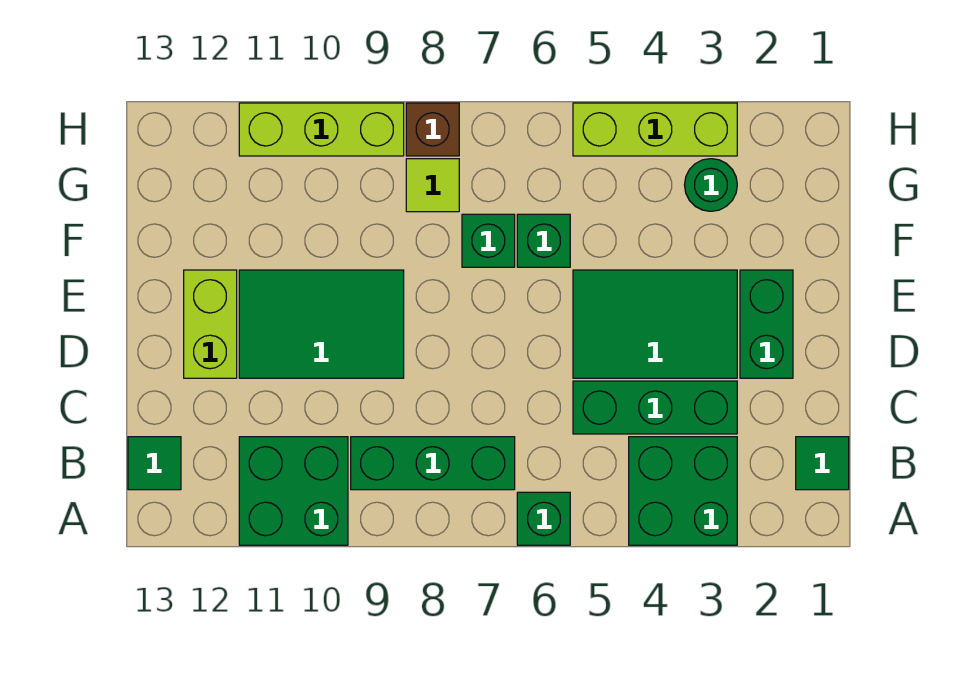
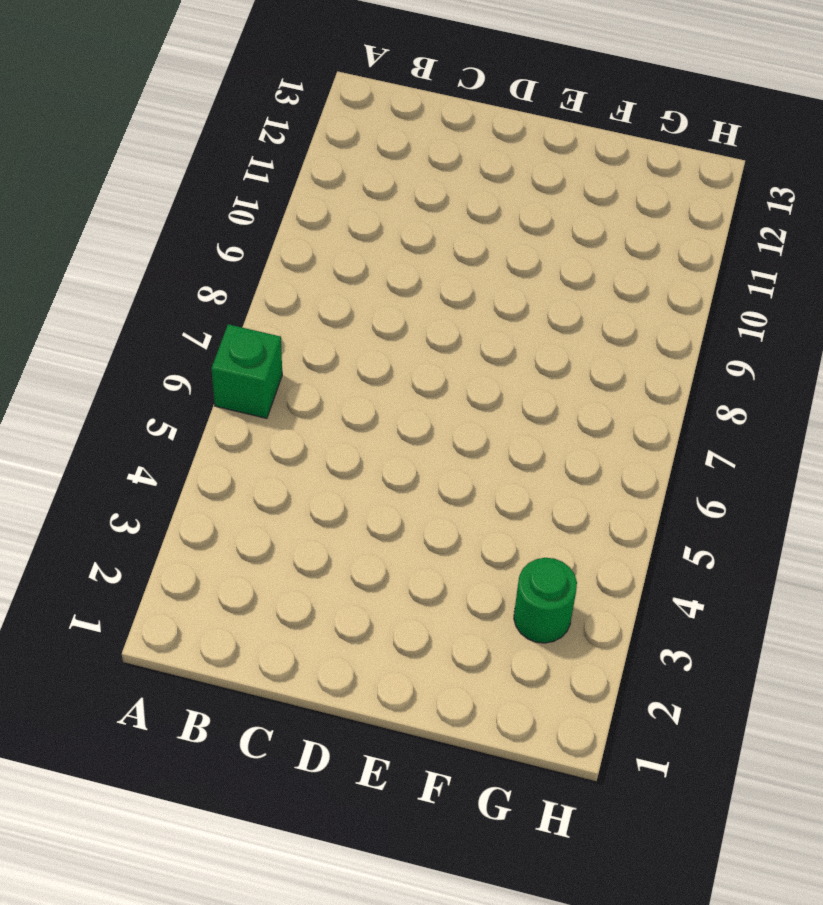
none -> green 2x2 brick [629,437,737,545]
none -> green 2x2 brick [239,437,348,545]
none -> green 1x1 tile [796,437,849,490]

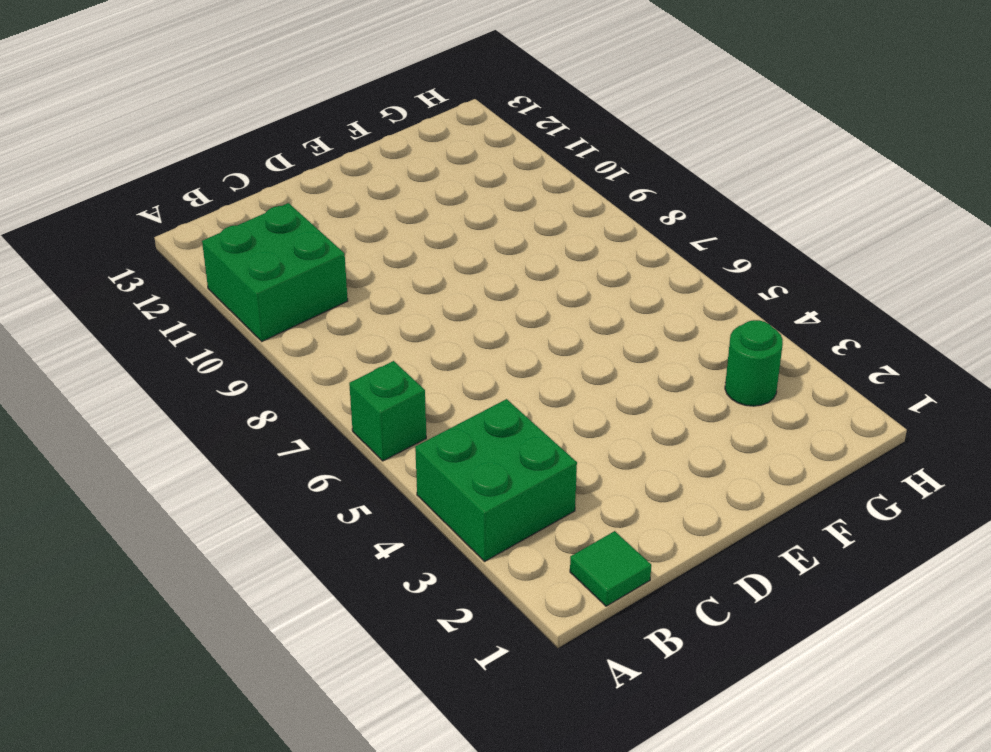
none -> green 1x3 brick [351,437,515,490]
none -> green 1x1 tile [128,437,181,490]
none -> green 1x3 brick [573,381,737,434]

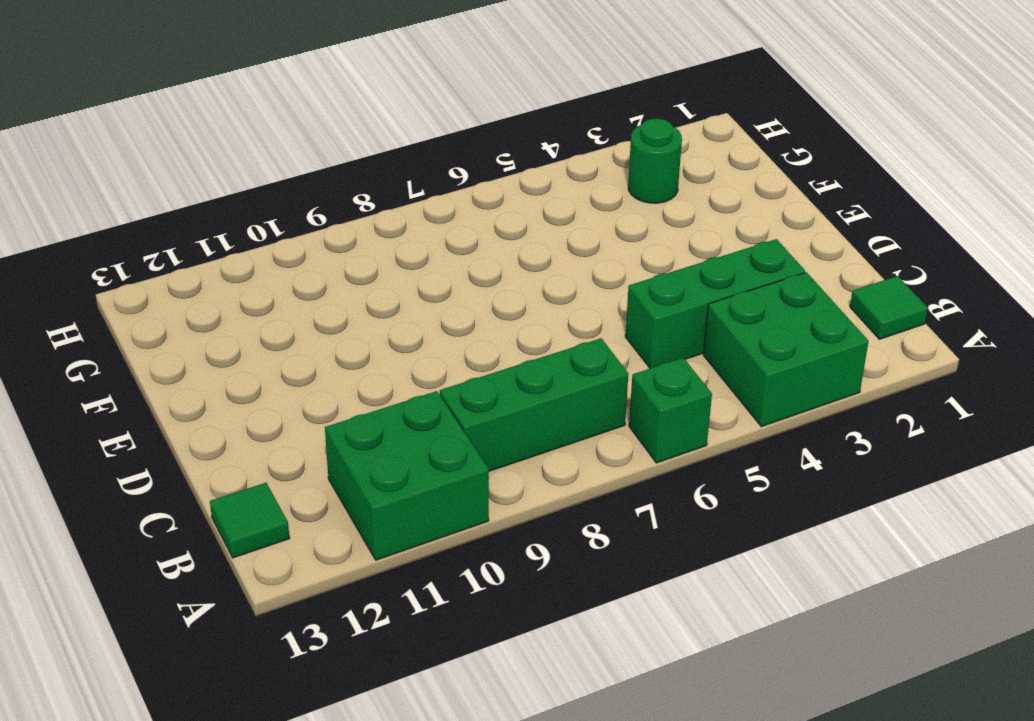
none -> green 1x2 brick [740,270,793,378]
none -> green 2x3 tile [573,270,737,378]
none -> green 2x3 tile [239,270,404,378]

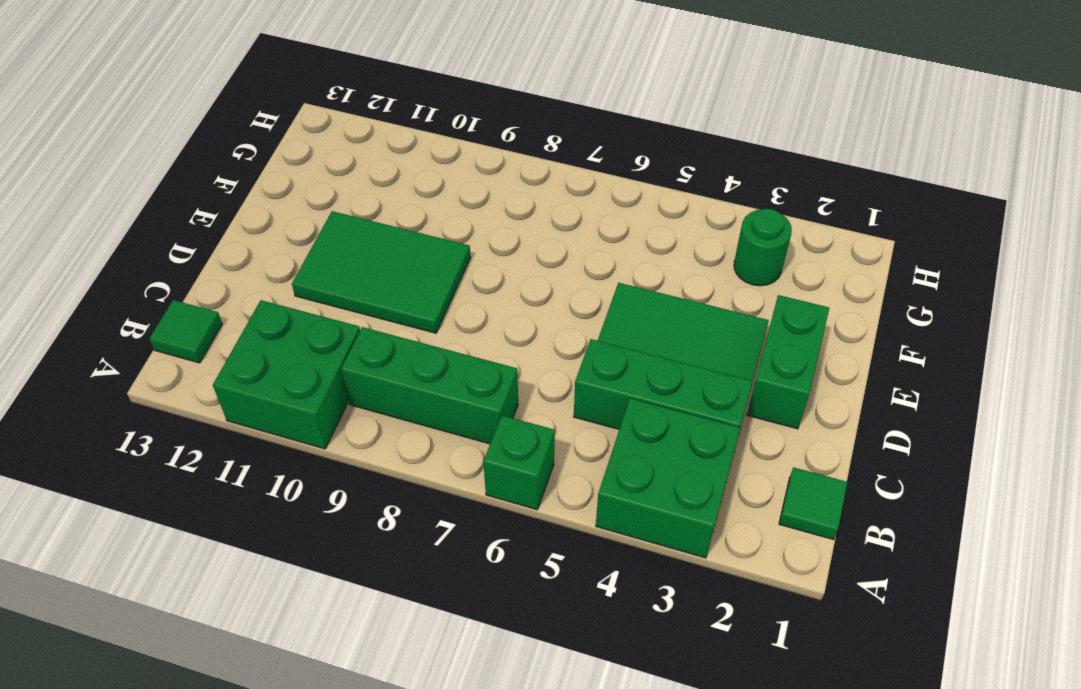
none -> lime 1x2 brick [184,270,237,378]
none -> green 1x1 brick [517,214,570,267]
none -> green 1x1 brick [462,214,515,267]

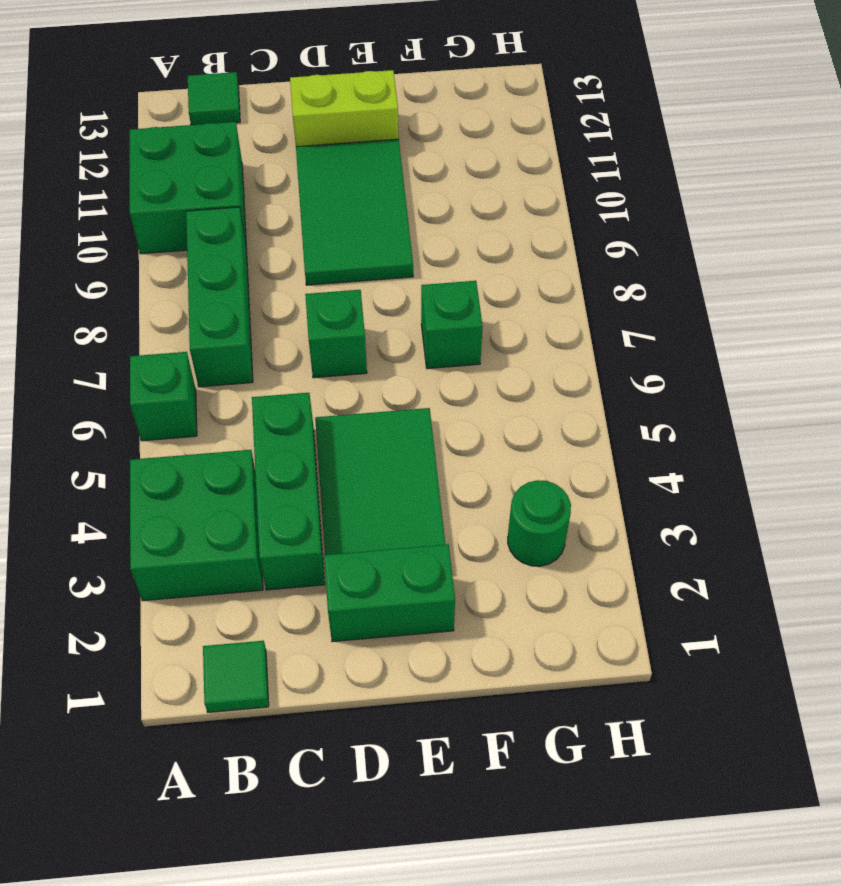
green 1x1 brick [305,290,367,378] -> green 1x1 brick moved to [517,214,570,267]
none -> lime 1x1 tile [406,159,459,212]
none -> lime 1x3 brick [573,103,737,156]
none -> brown 1x1 brick [406,103,459,156]

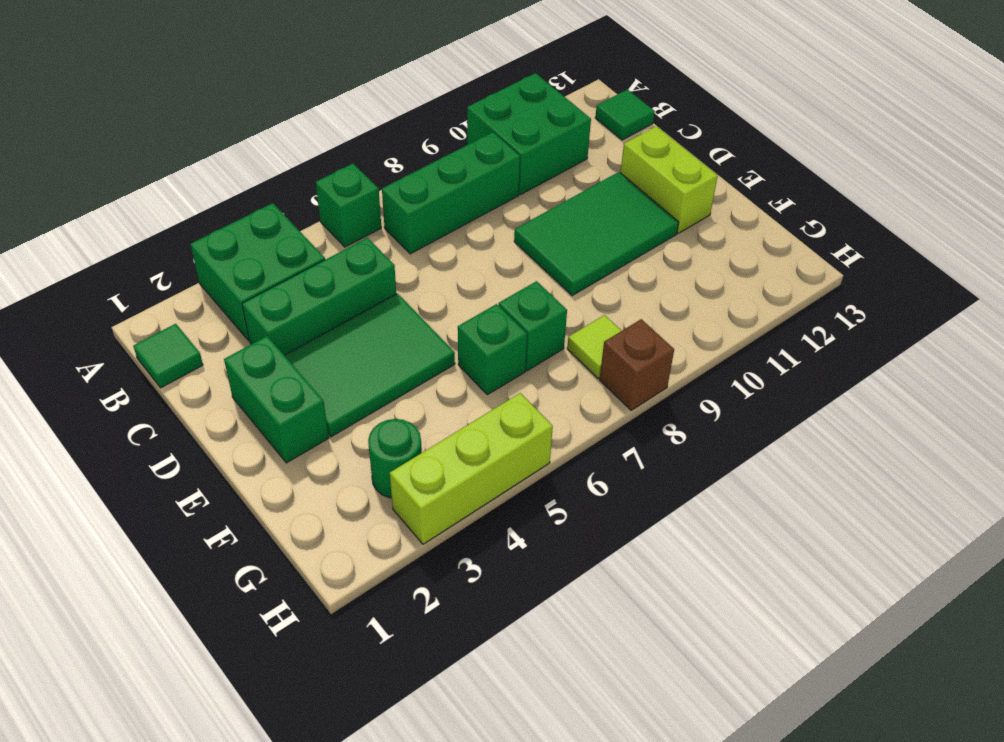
none -> lime 1x3 brick [239,103,404,156]

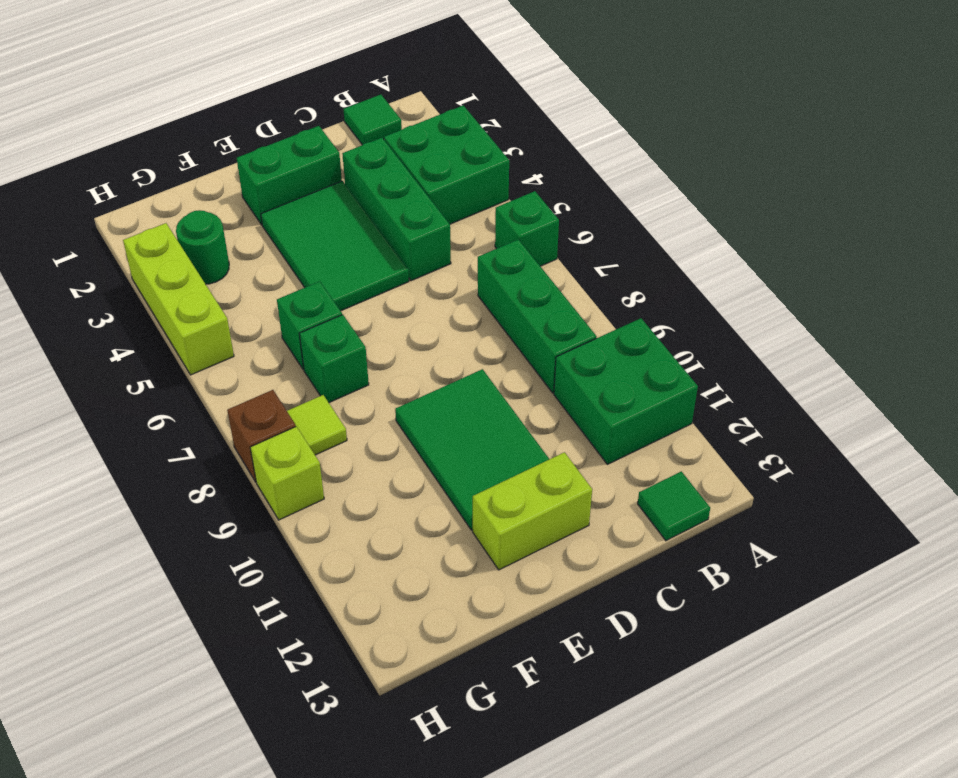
lime 1x1 brick [250,426,324,520] -> lime 1x3 brick [239,103,404,156]

